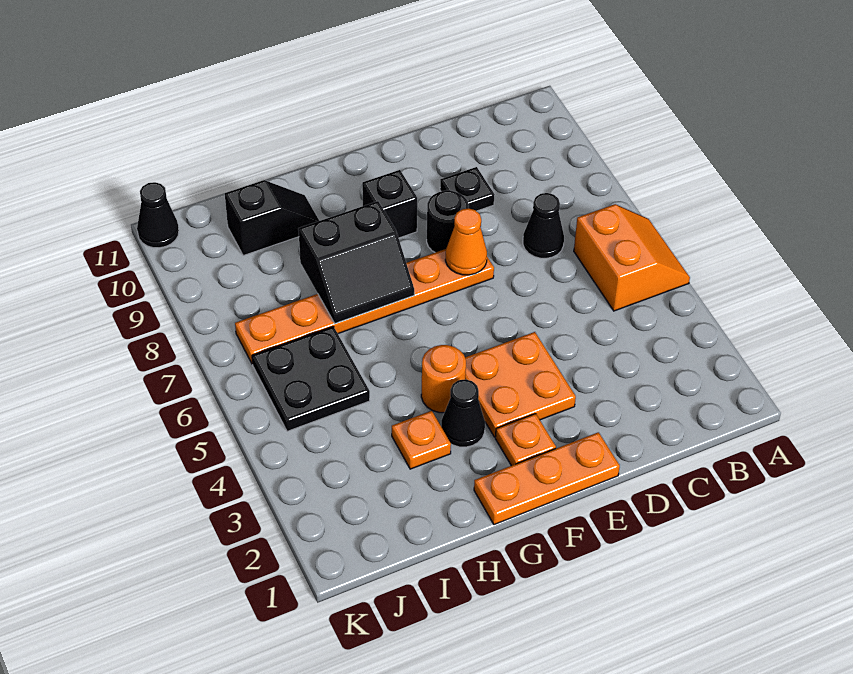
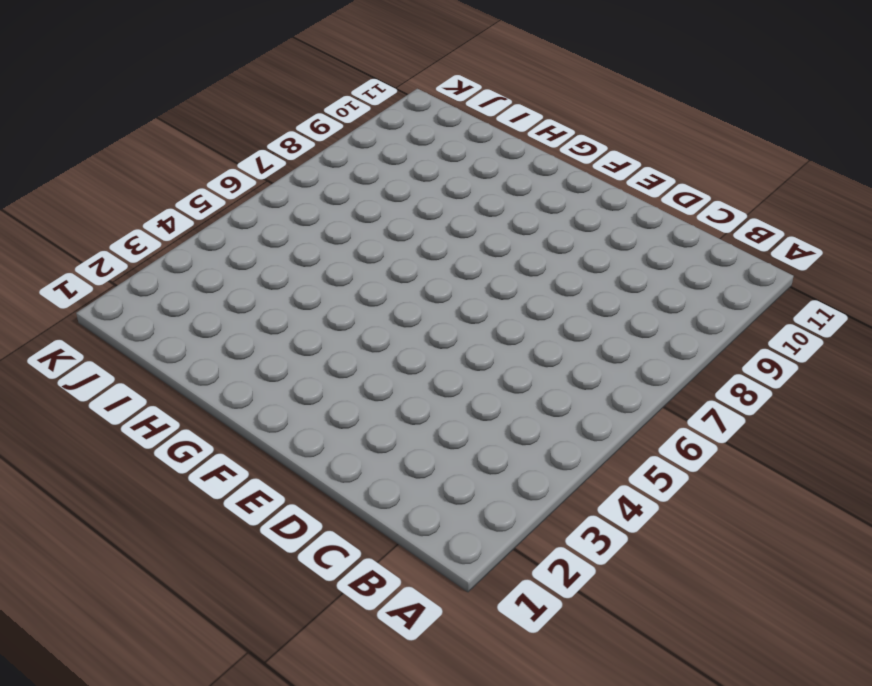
none -> orange 2x2 slope [574,204,690,311]
none -> black 1x1 cone [523,193,564,258]
none -> black 1x1 plate [440,167,495,211]

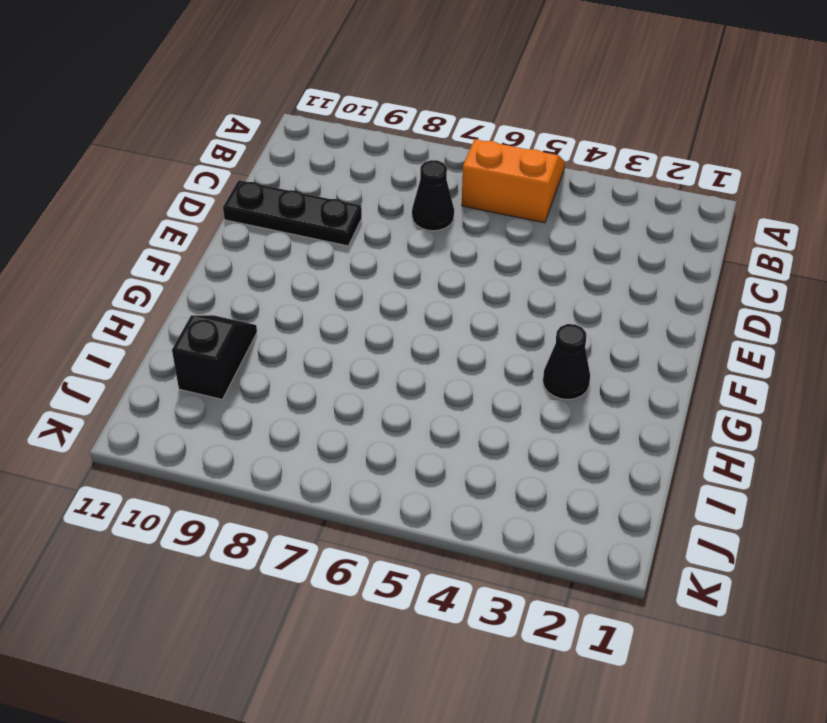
black 1x3 plate [223,180,362,246] -> black 1x1 plate [440,167,495,211]
none -> orange 1x3 plate [474,432,620,525]
none -> orange 2x2 plate [465,332,576,437]
none -> orange 1x6 plate [235,249,494,364]

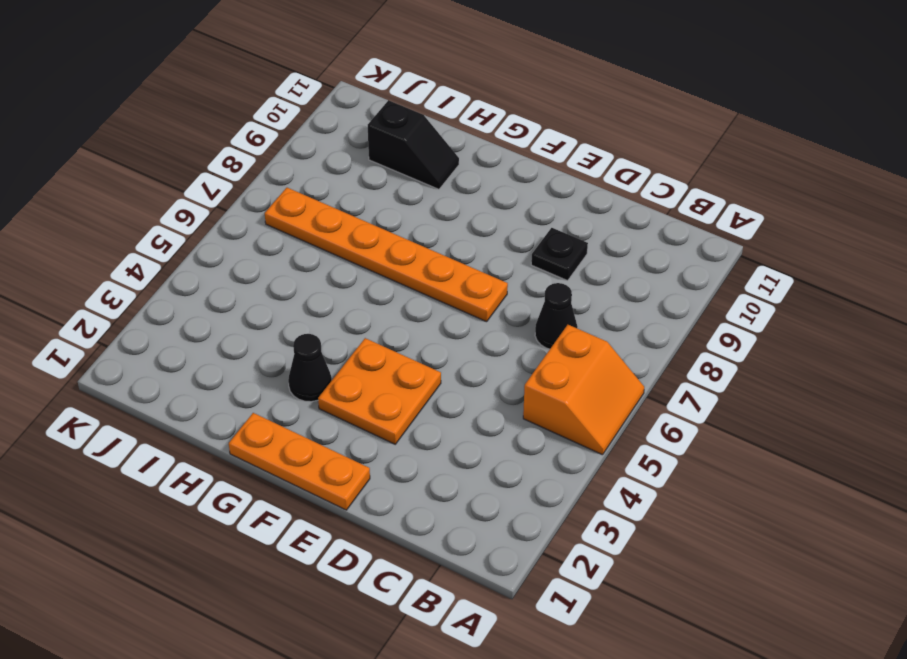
none -> black 1x1 round brick [427,190,469,253]
none -> orange 1x1 plate [495,414,556,466]
none -> black 1x1 brick [362,170,417,238]

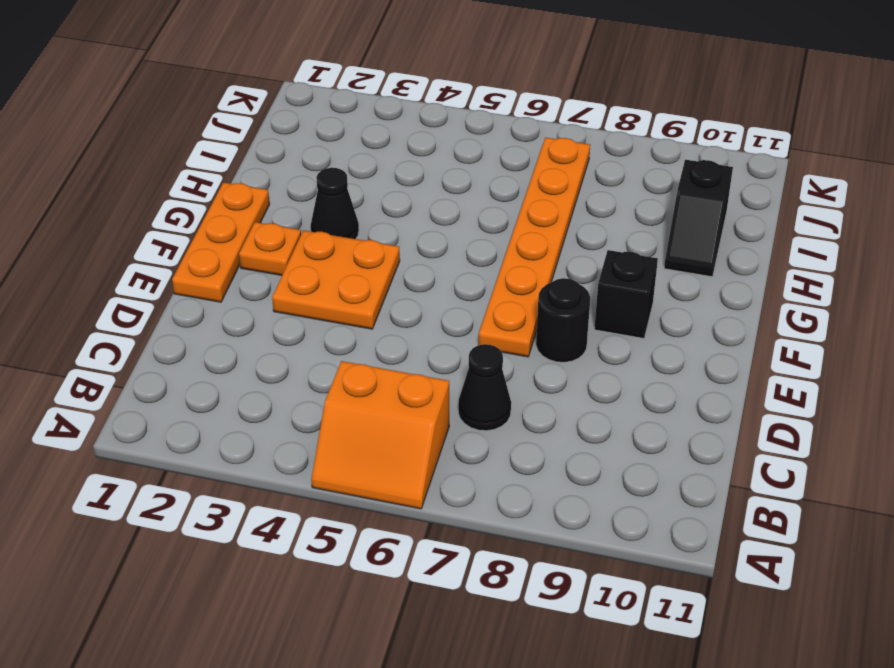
none -> black 1x1 plate [440,167,495,211]
none -> orange 1x1 round brick [421,345,466,413]
none -> orange 1x1 plate [392,411,451,469]

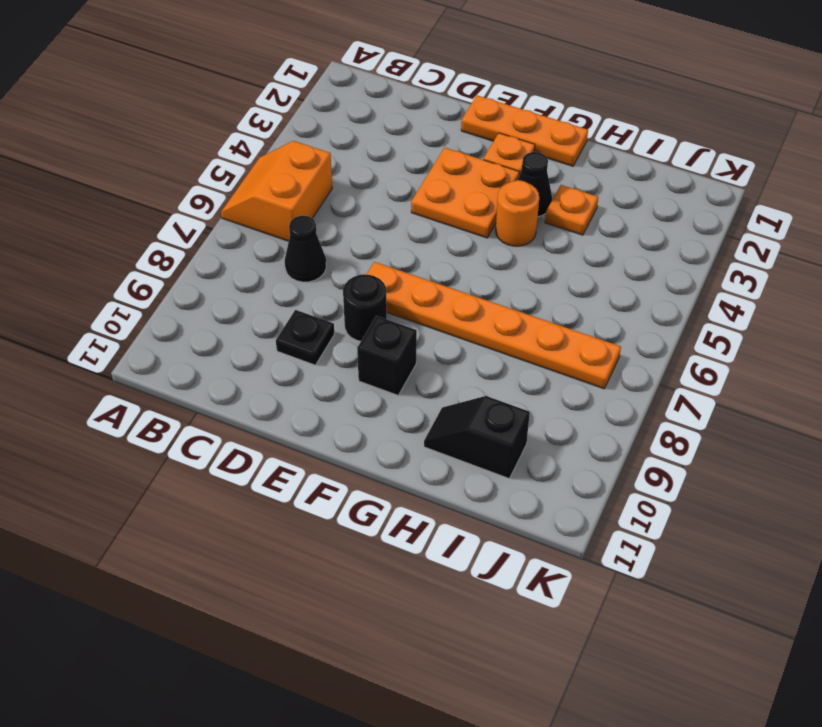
none -> black 2x2 plate [252,326,370,431]
none -> black 1x1 cone [137,182,179,248]
none -> orange 1x1 cone [445,208,487,275]

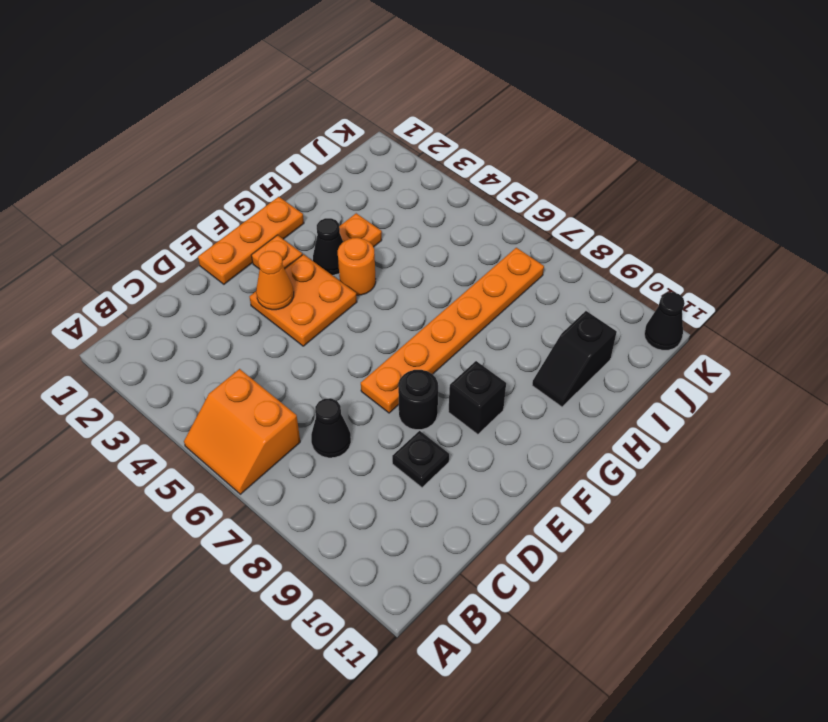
orange 1x1 cone [256,251,294,310] -> orange 1x1 cone moved to [445,208,487,275]
none -> black 2x2 plate [252,326,370,431]
none -> black 2x2 slope [298,201,414,323]

